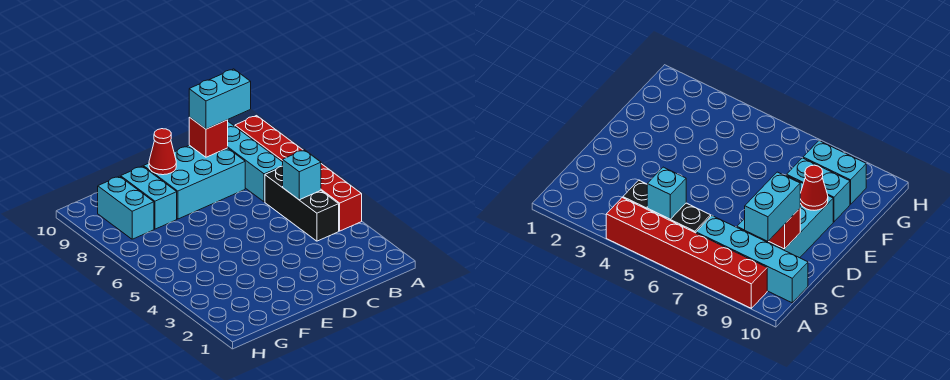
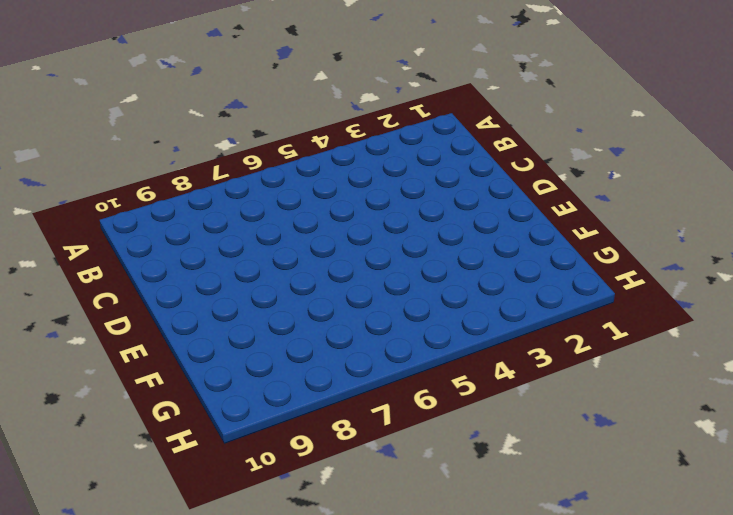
none -> red 1x6 brick [235,116,362,231]
none -> black 1x3 brick [265,166,339,241]

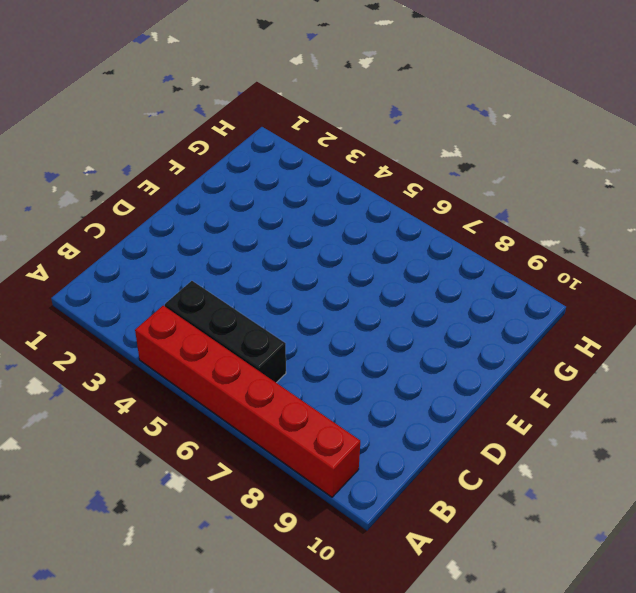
none -> cyan 1x4 brick [228,122,283,202]
none -> cyan 2x3 brick [143,145,245,219]

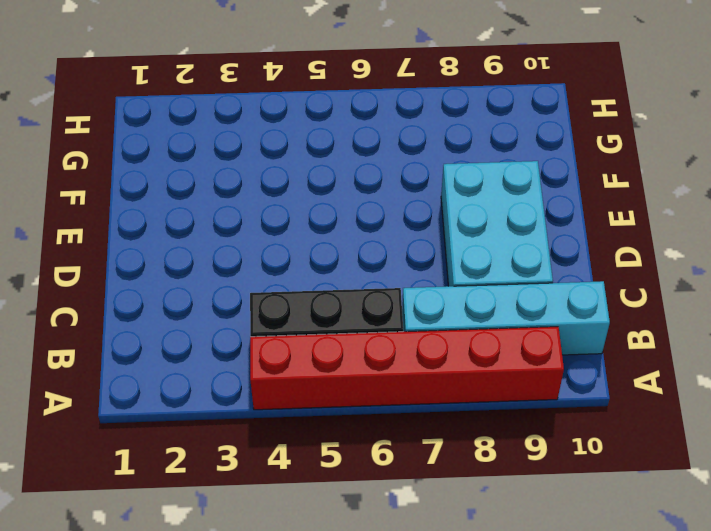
none -> cyan 1x2 brick [121,166,177,229]
none -> cyan 1x2 brick [98,176,154,239]

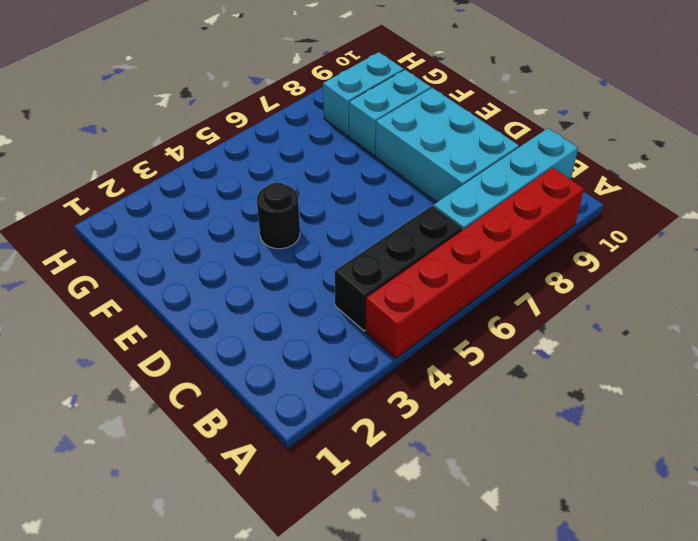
black 1x1 round brick [257,183,300,249] -> none
none -> cyan 1x1 brick [283,150,321,200]
none -> red 1x1 brick [189,117,228,157]

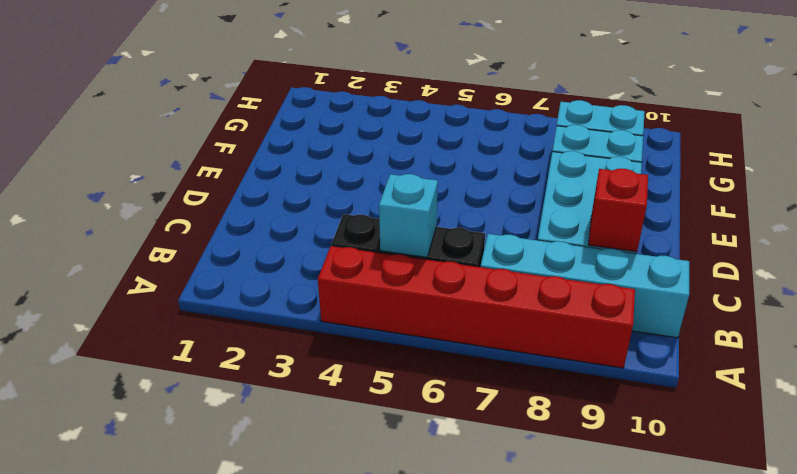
none -> red 1x1 cone [149,129,176,175]
none -> cyan 1x2 brick [189,69,251,129]

